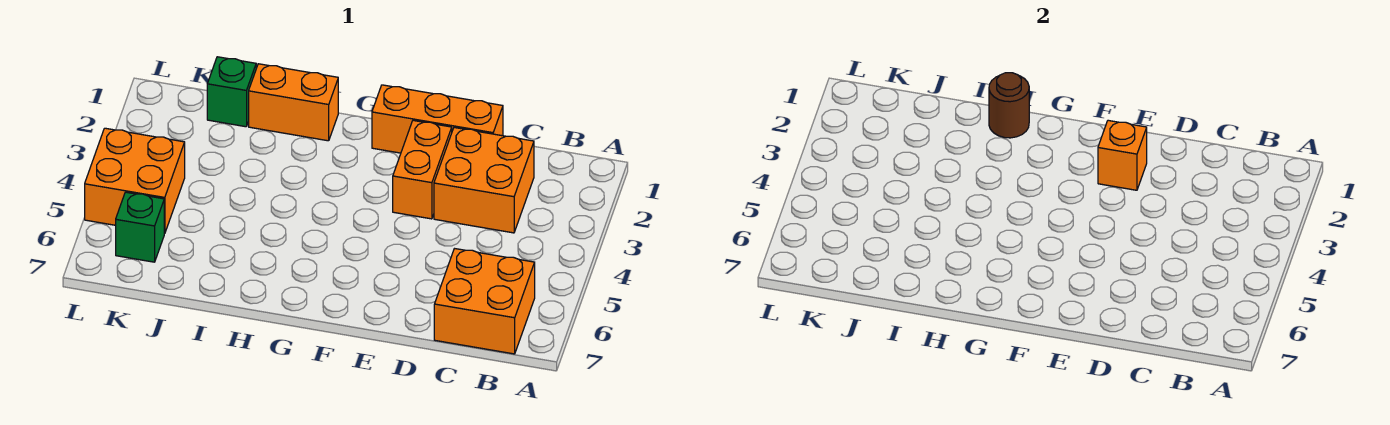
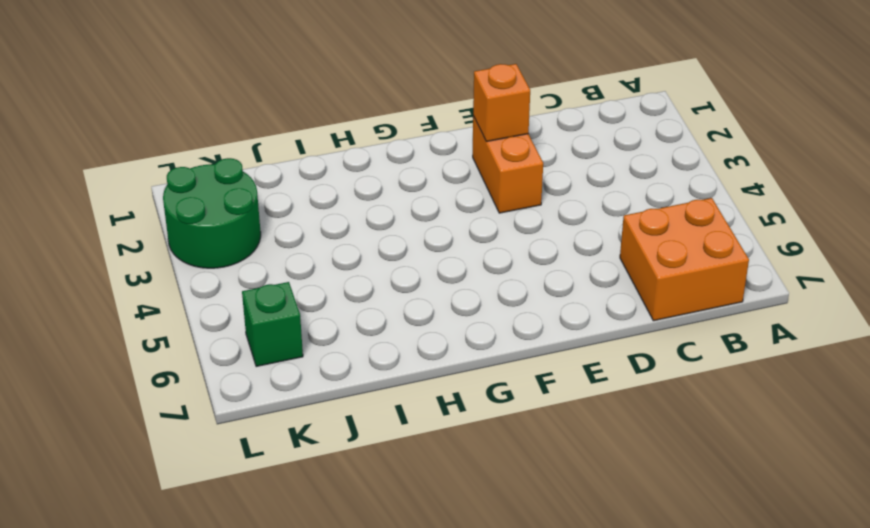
green 2x2 round brick [163,158,261,268] -> none
none -> orange 2x2 brick [434,128,534,233]
none -> orange 1x3 brick [372,85,503,153]

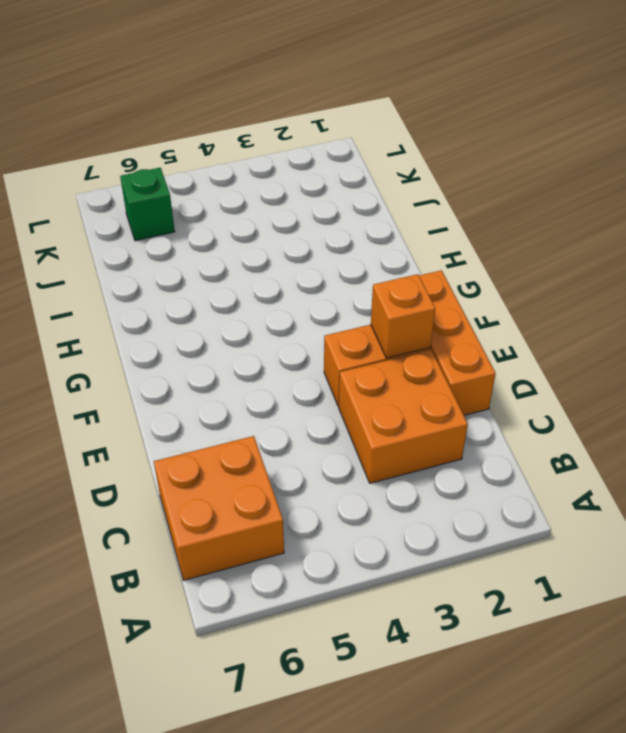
none -> orange 1x2 brick [249,64,338,141]
none -> green 1x1 brick [207,57,256,127]

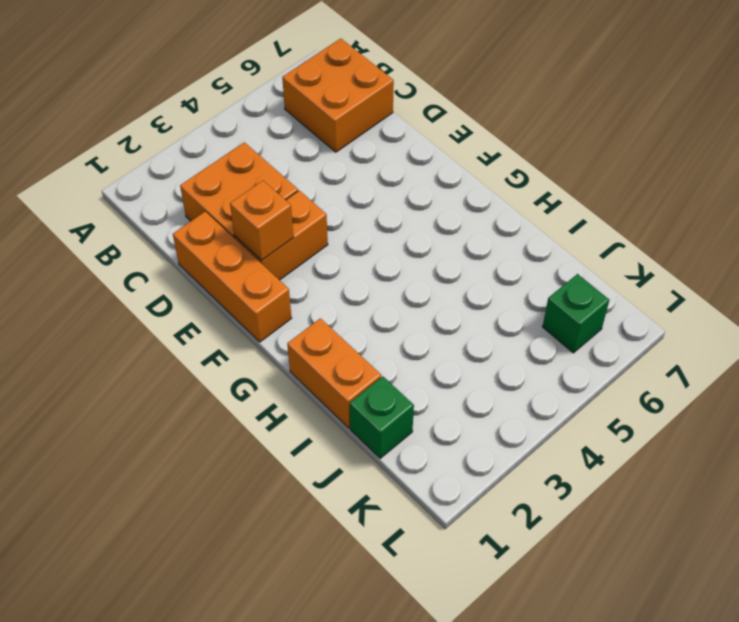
none -> orange 2x2 brick [85,128,185,234]
none -> brown 1x1 round brick [989,73,1029,138]

